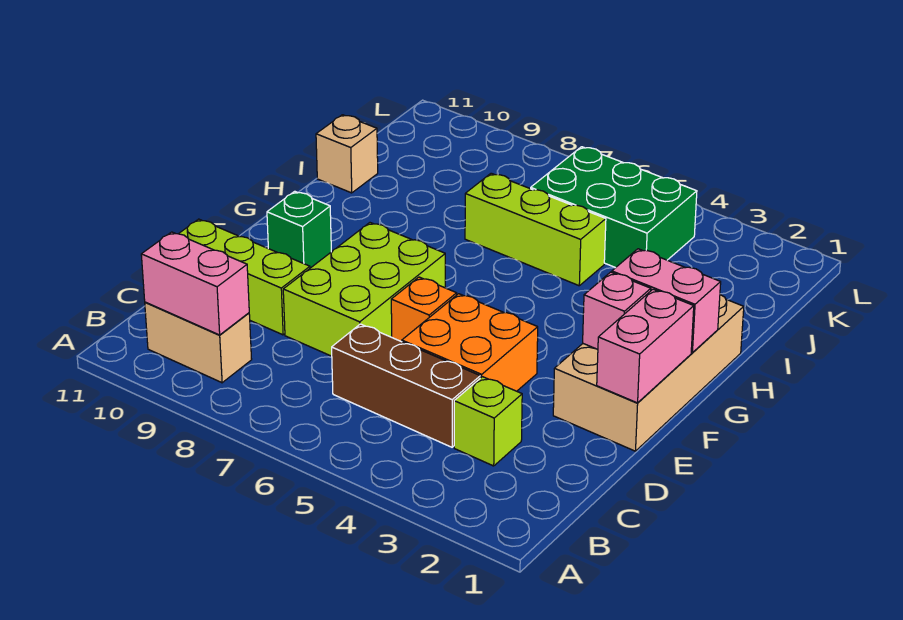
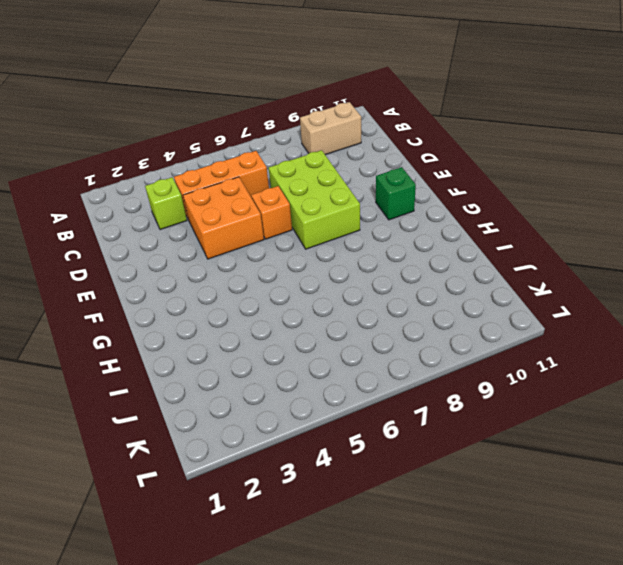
orange 1x3 brick [174,151,269,218] -> brown 1x3 brick [332,324,480,447]
none -> lime 1x3 brick [179,219,310,335]
none -> tan 2x4 brick [553,295,744,451]
none -> lime 1x3 brick [465,173,606,286]

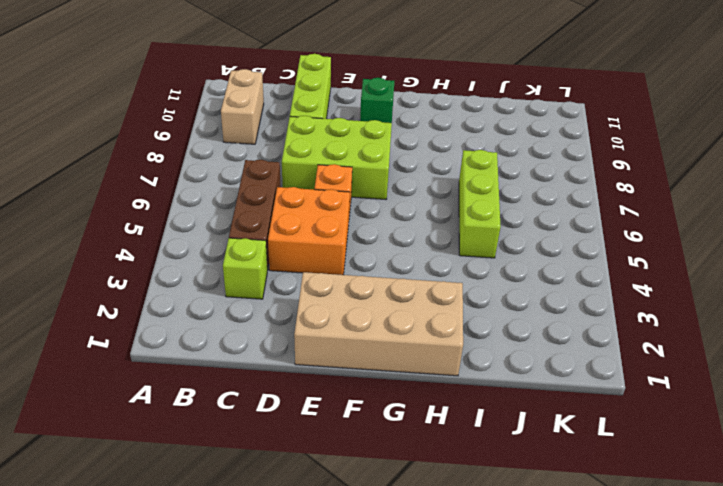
none -> tan 1x1 brick [316,115,378,193]
none -> green 2x3 brick [531,147,697,268]
none -> pink 1x2 brick [141,232,249,335]

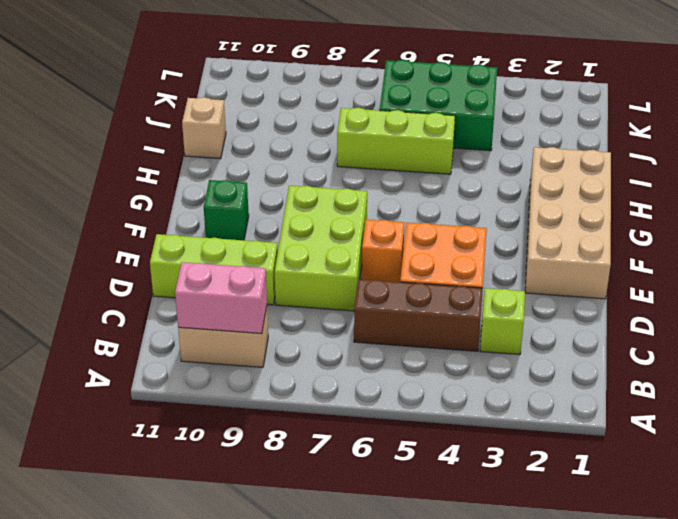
none -> pink 1x2 brick [597,289,694,403]
none -> pink 1x1 brick [583,272,651,350]
none -> pink 1x2 brick [612,249,721,353]

